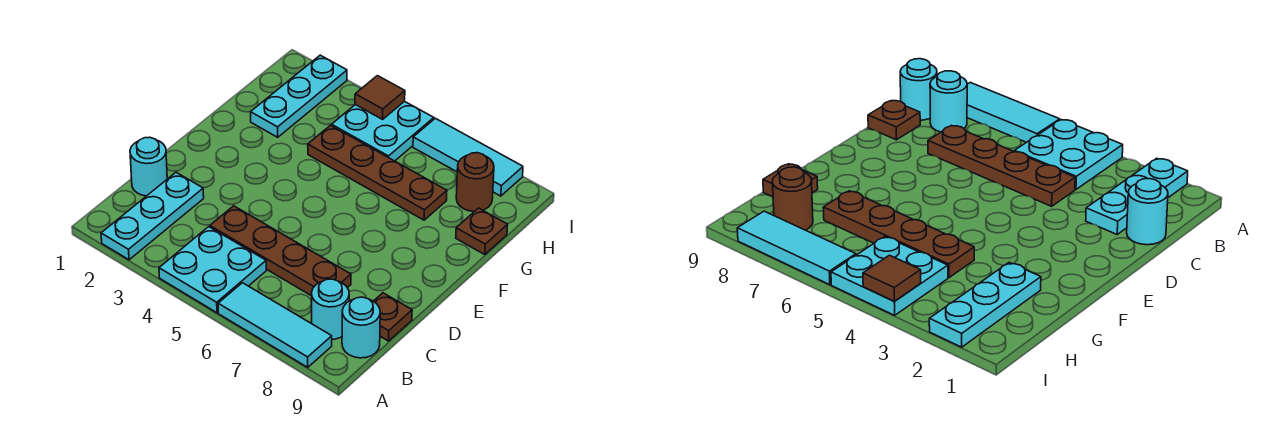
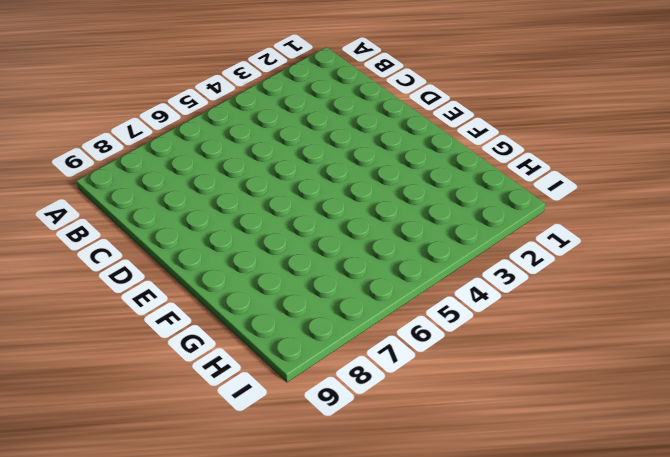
none -> cyan 1x3 plate [101,172,204,260]
none -> cyan 2x2 plate [159,227,266,313]
none -> cyan 1x3 tile [218,283,332,367]

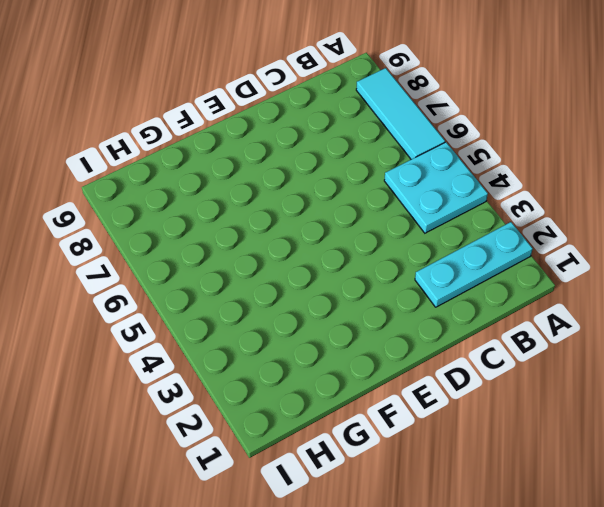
none -> cyan 1x1 round brick [312,279,349,339]
none -> cyan 1x1 round brick [342,297,380,358]
none -> cyan 1x1 round brick [130,137,167,196]

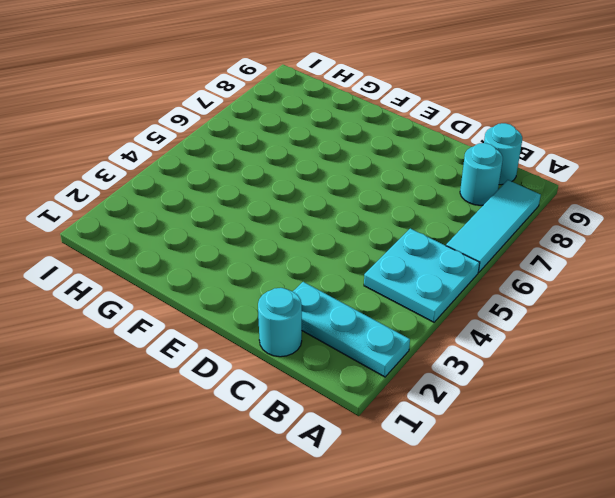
none -> brown 1x4 plate [210,206,351,296]
none -> brown 1x1 plate [374,293,412,341]
none -> cyan 1x3 plate [251,55,347,137]

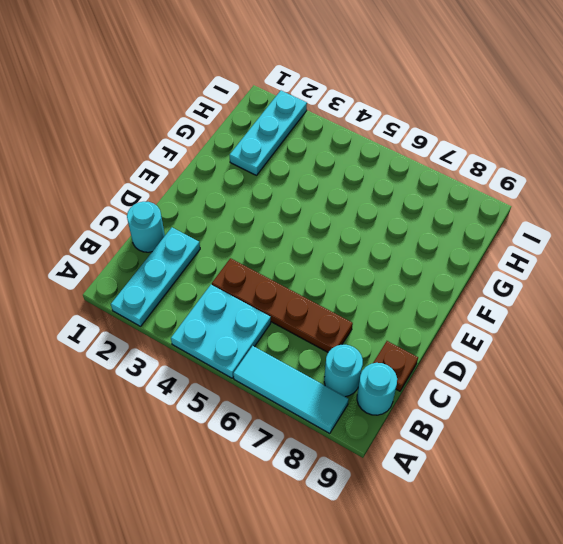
none -> brown 1x4 plate [308,125,447,220]
none -> brown 1x1 plate [456,208,508,254]
none -> cyan 2x2 plate [332,101,434,161]

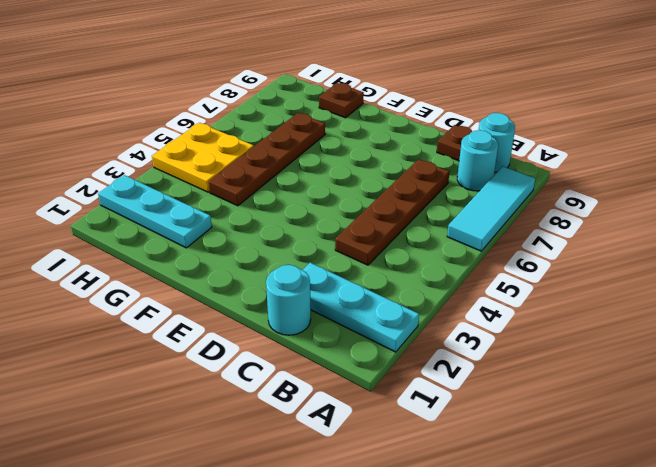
yellow 2x2 plate [152,123,254,192] -> cyan 2x2 plate [332,101,434,161]
none -> cyan 2x2 plate [159,227,266,313]
none -> brown 1x1 round brick [456,153,494,212]
none -> cyan 1x3 tile [413,118,523,196]

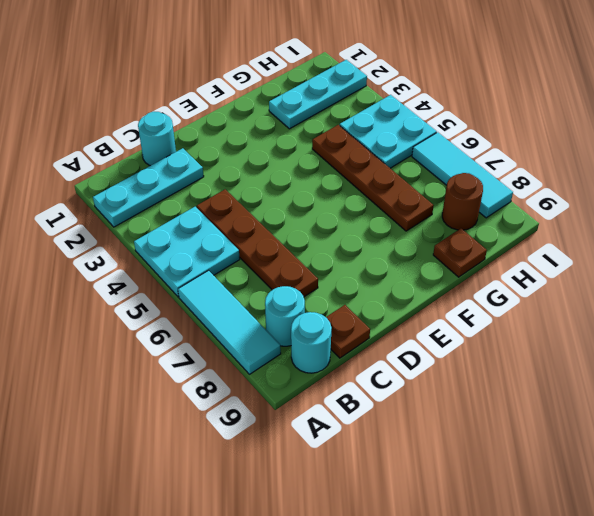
none -> brown 1x1 tile [355,76,405,119]

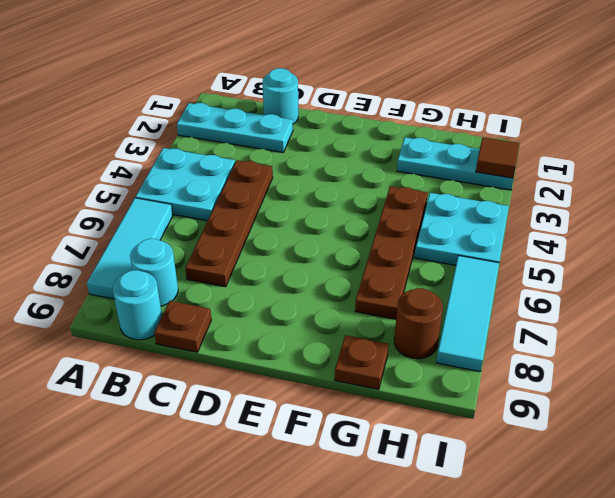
brown 1x1 tile [476,137,520,178] -> brown 1x1 tile moved to [355,76,405,119]

